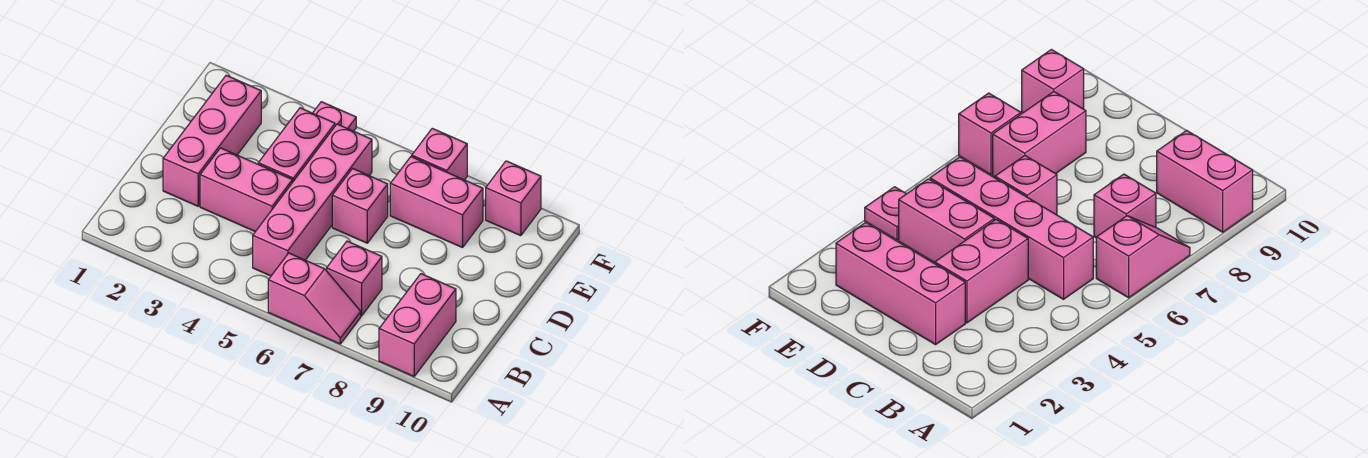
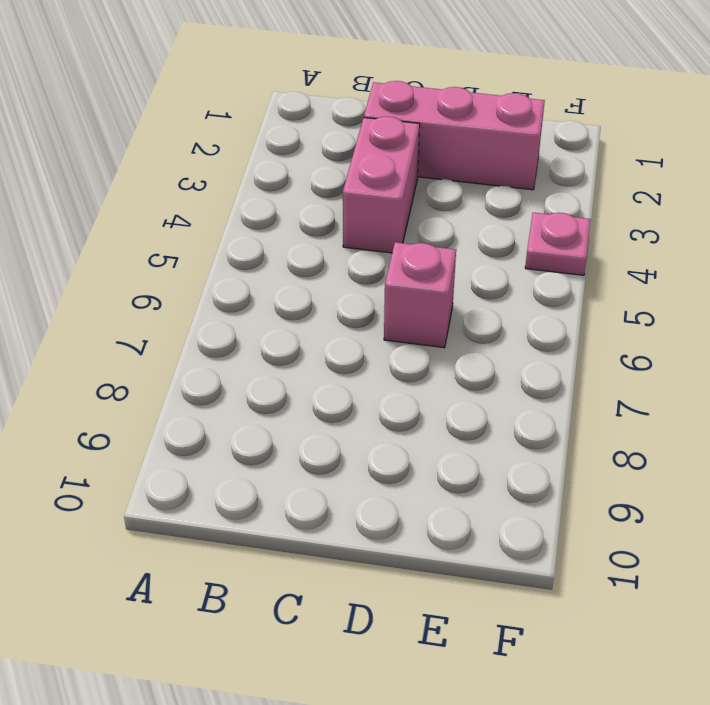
none -> pink 1x2 slope [268,253,361,344]
none -> pink 1x2 brick [379,274,456,376]
none -> pink 1x4 brick [253,124,372,276]

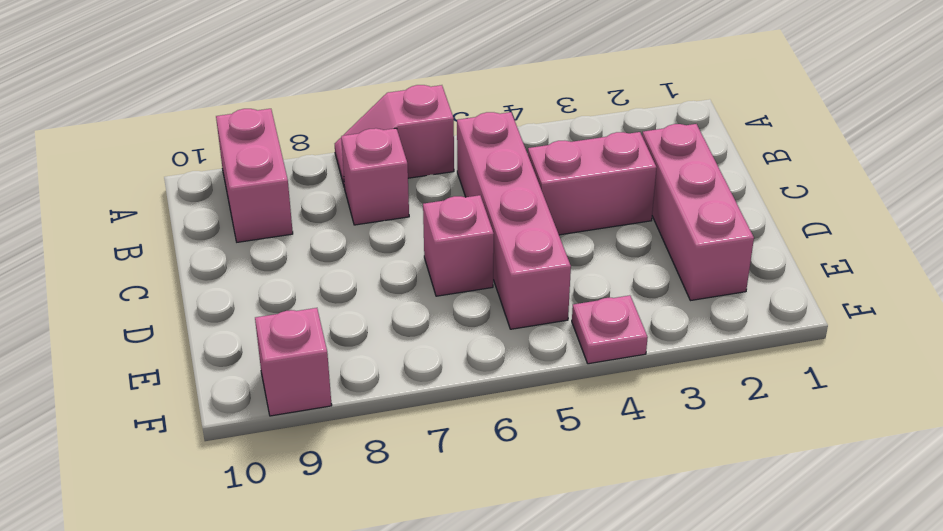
none -> pink 1x2 brick [258,108,335,183]
none -> pink 1x2 brick [390,157,483,248]
none -> pink 1x1 brick [412,128,467,180]

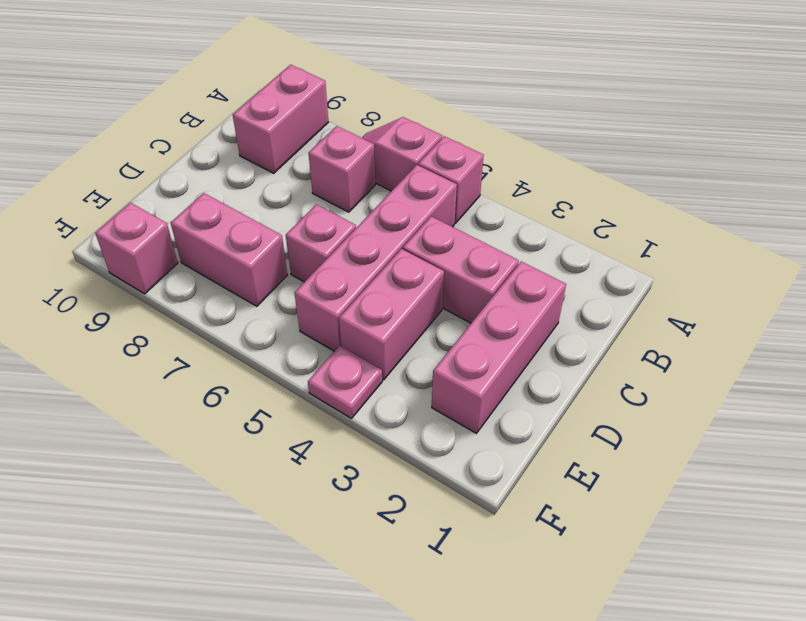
pink 1x1 brick [418,136,484,223] -> pink 1x1 brick moved to [412,128,467,180]

